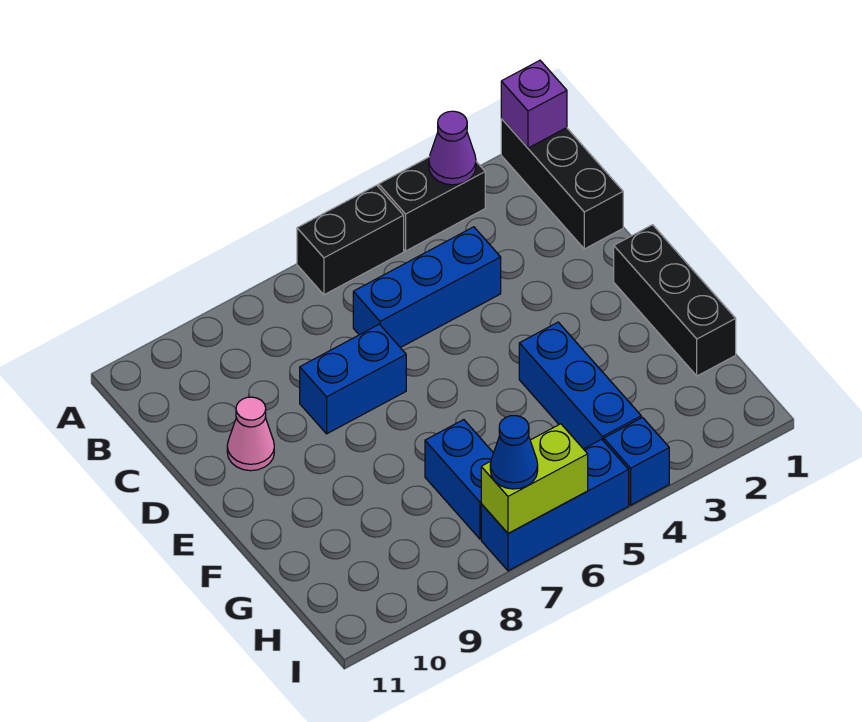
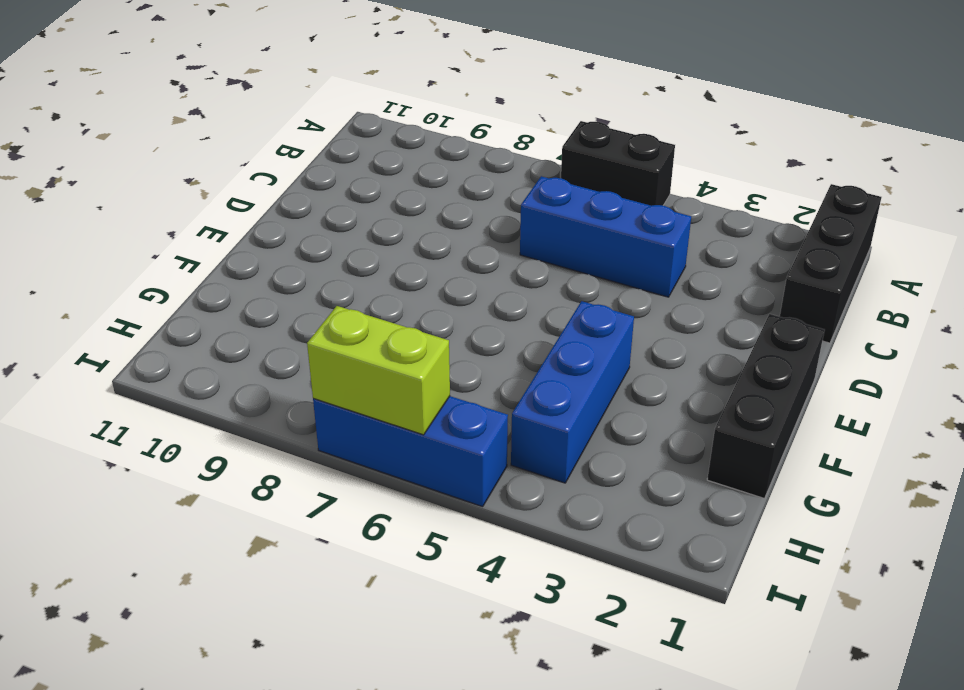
none -> black 1x2 brick [379,157,485,251]
none -> blue 1x2 brick [300,324,406,434]
none -> pink 1x1 cone [227,397,274,471]

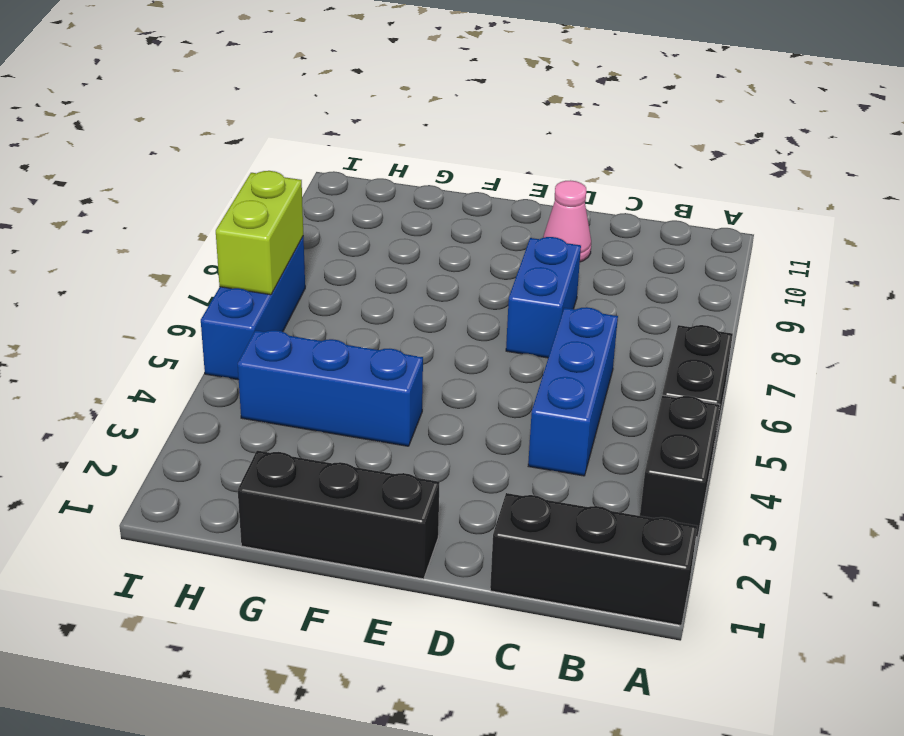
none -> blue 1x2 brick [425,420,493,539]
none -> blue 1x1 brick [604,418,669,505]
none -> purple 1x1 brick [501,61,567,148]

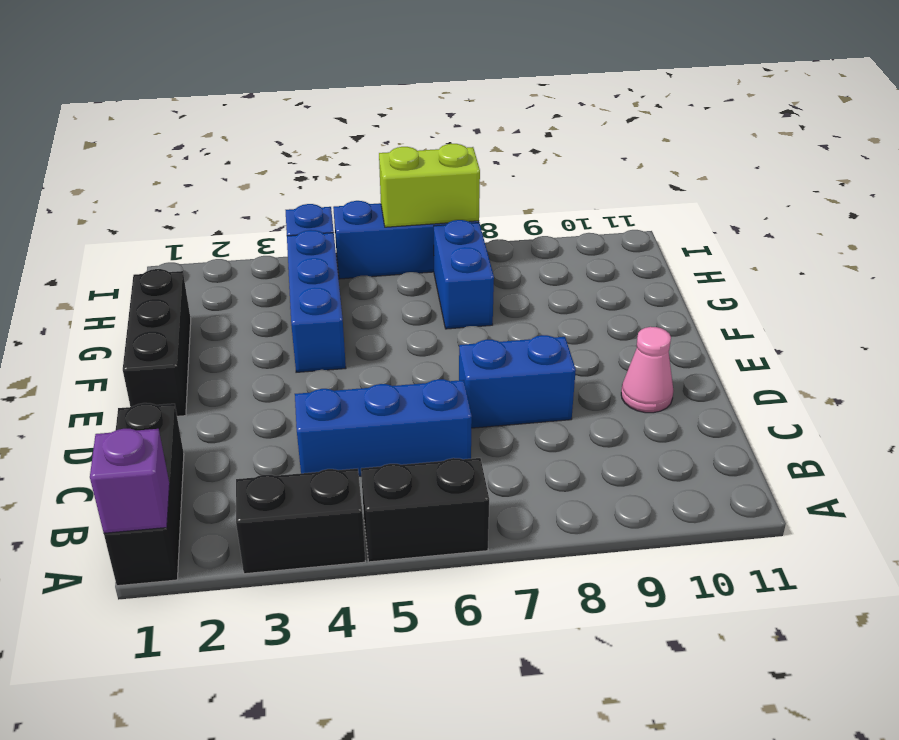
none -> purple 1x1 cone [429,111,476,185]
none -> blue 1x1 cone [490,416,538,489]

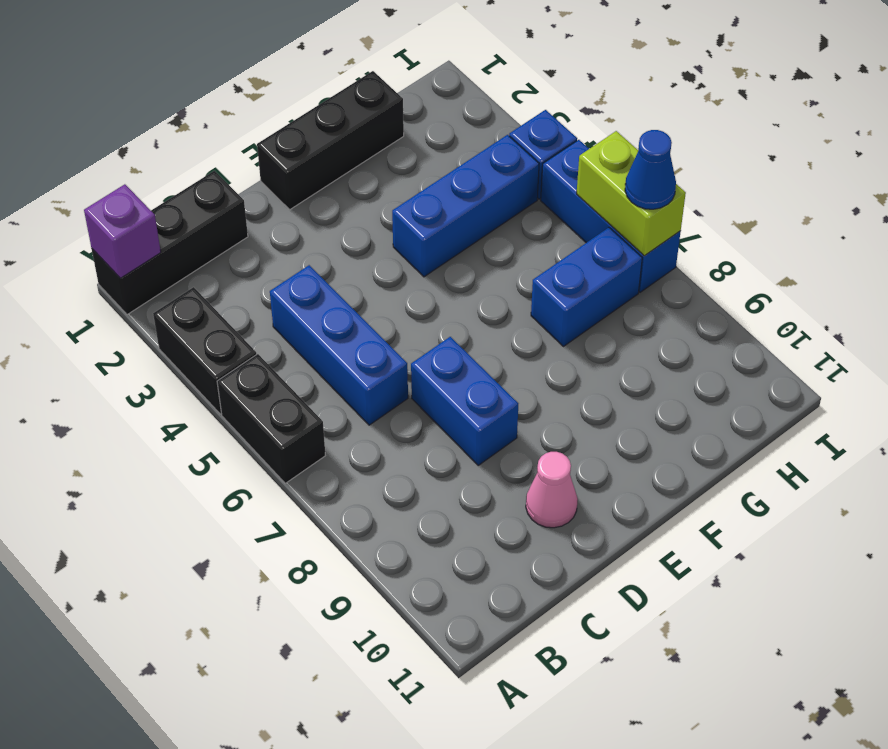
none -> purple 1x1 cone [429,111,476,185]

